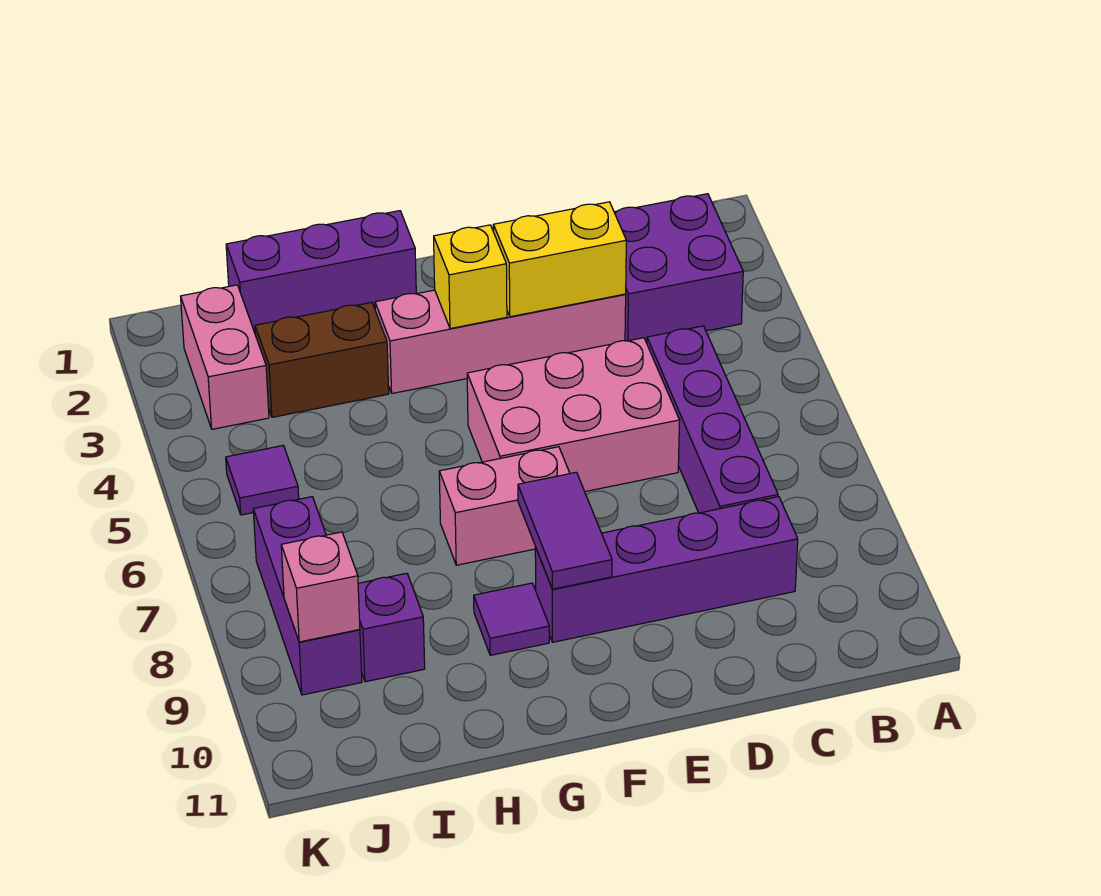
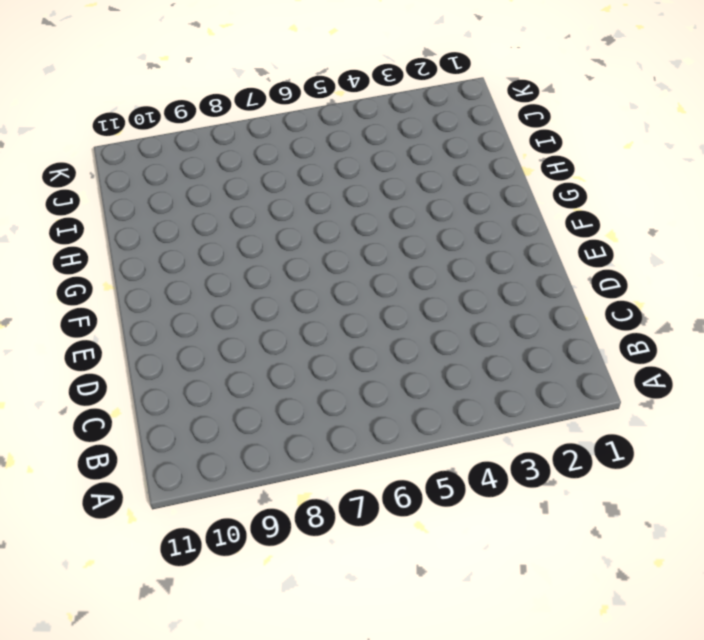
none -> purple 2x2 brick [614,194,743,343]
none -> purple 1x4 brick [647,326,778,513]
none -> purple 1x4 brick [535,497,798,642]

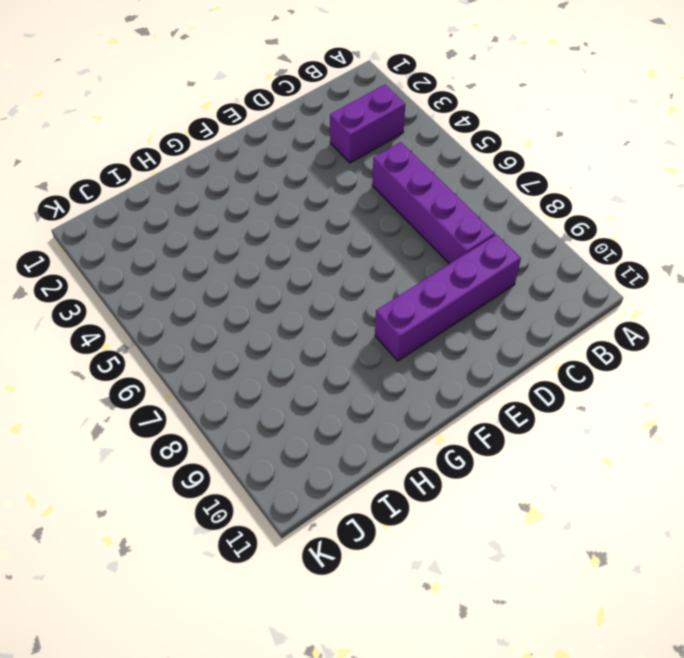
purple 1x2 brick [330,84,405,163] -> purple 2x2 brick [614,194,743,343]
none -> pink 1x4 brick [375,290,626,393]
none -> pink 2x3 brick [467,338,680,492]
none -> pink 1x2 brick [439,447,570,565]

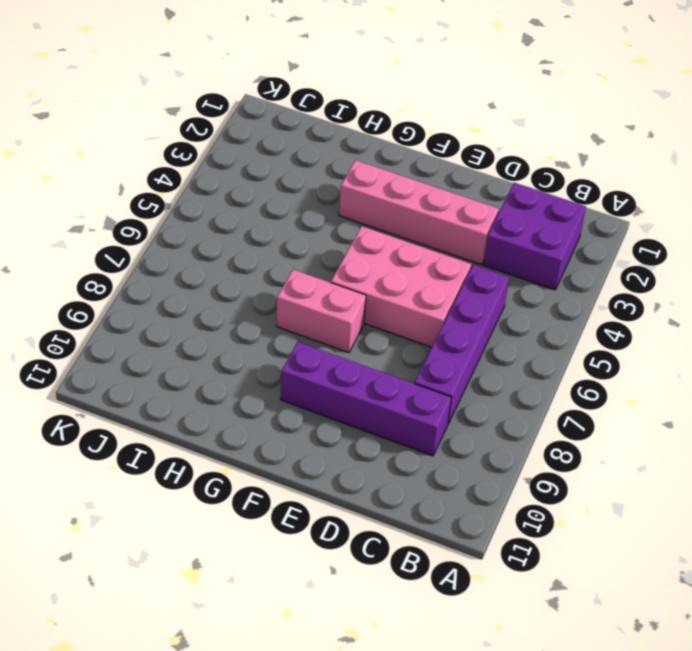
none -> purple 1x3 brick [226,211,416,333]
none -> purple 1x1 tile [474,583,549,655]
none -> brown 1x2 brick [255,302,389,417]

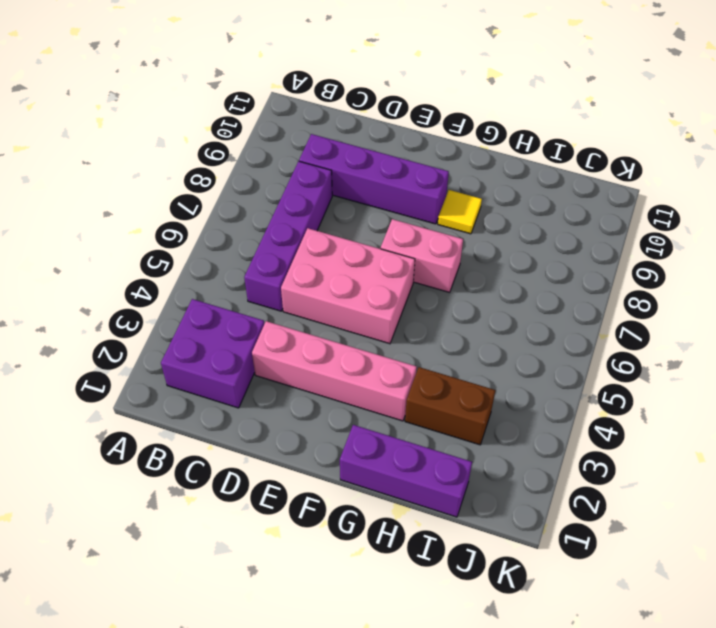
yellow 1x1 tile [438,190,482,234] -> purple 1x1 tile [474,583,549,655]
none -> purple 1x1 brick [358,573,425,682]
none -> pink 1x2 brick [181,285,269,429]
none -> purple 1x1 tile [226,445,299,515]

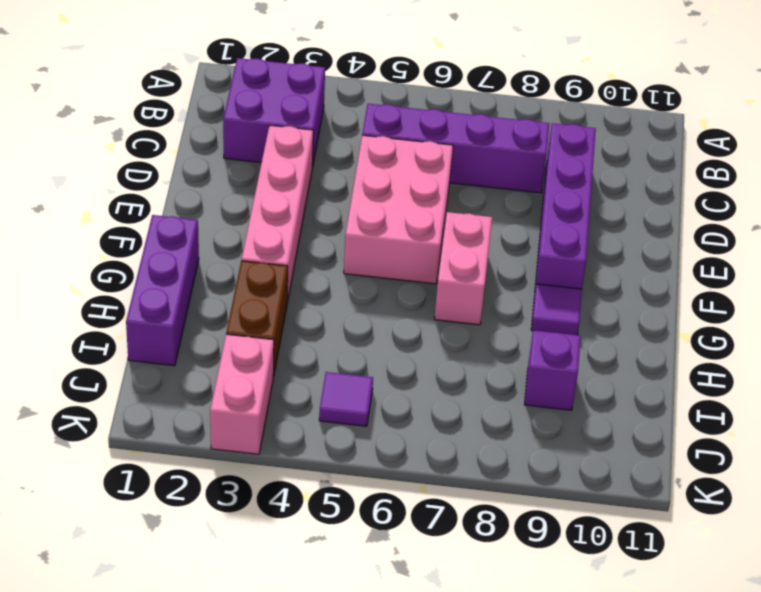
pink 1x2 brick [210,334,274,454] -> pink 1x2 brick turned to [181,285,269,429]
none -> purple 1x3 brick [253,497,362,695]
none -> yellow 1x2 brick [493,202,626,317]
none -> yellow 1x1 brick [434,225,507,329]

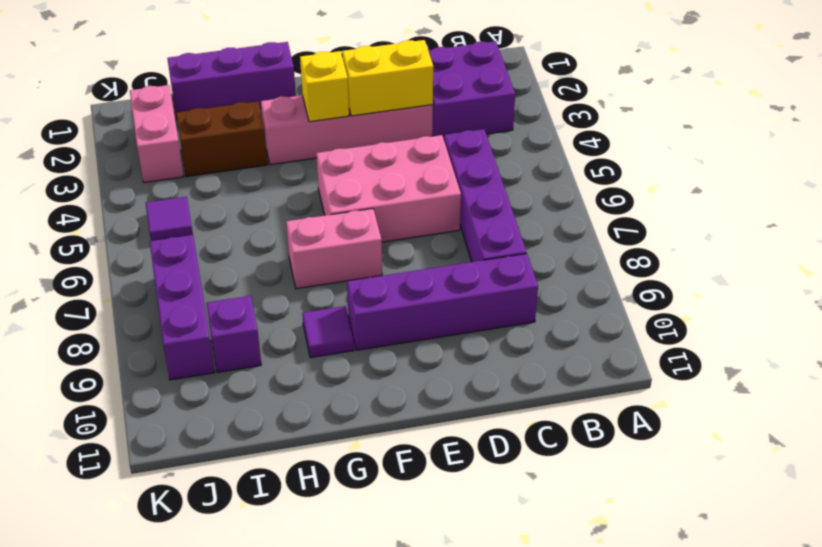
none -> purple 1x2 tile [518,472,612,589]
none -> pink 1x1 brick [281,532,360,642]

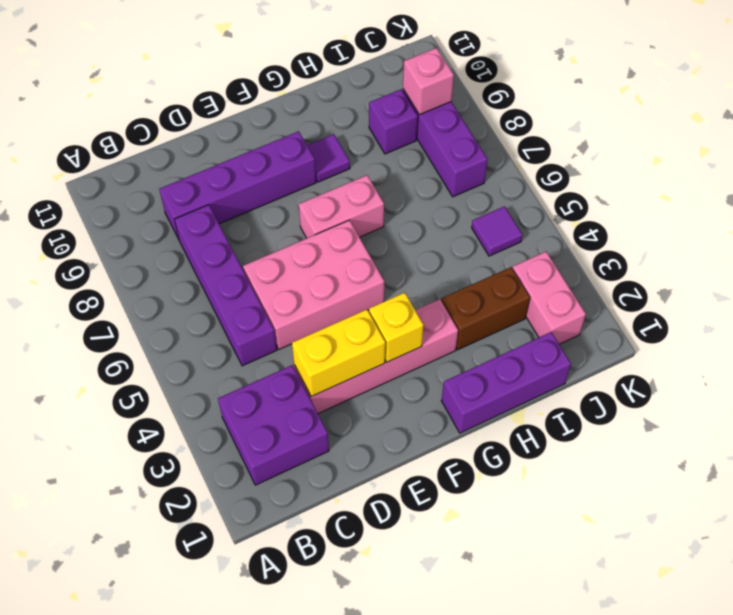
none -> purple 1x2 tile [518,472,612,589]

